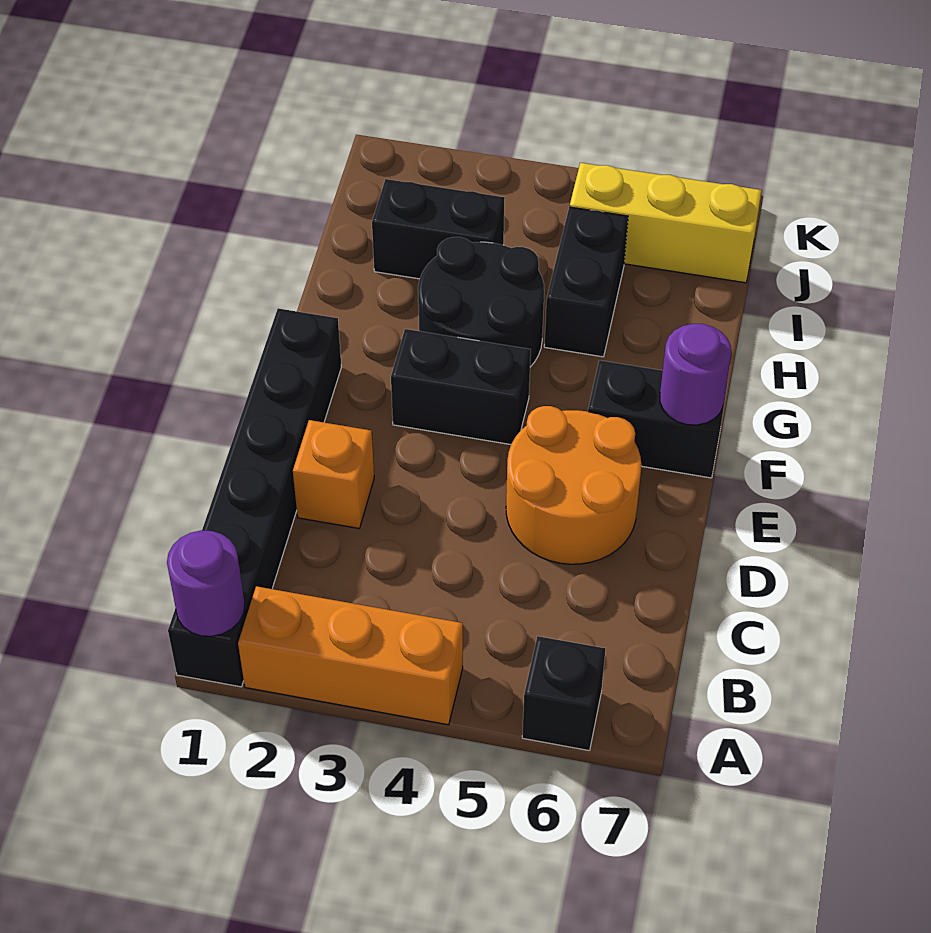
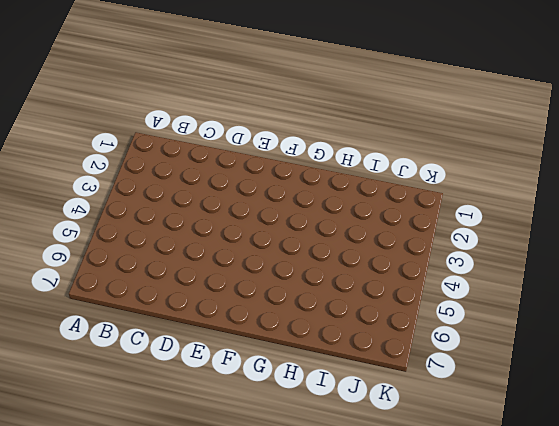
none -> black 1x6 brick [168,308,341,687]
none -> orange 1x3 brick [238,586,463,725]
none -> black 1x1 brick [522,636,606,750]

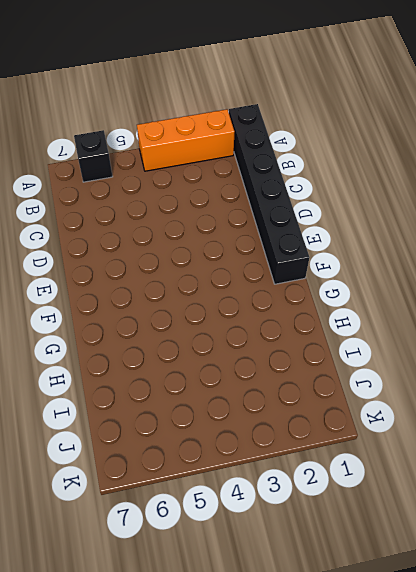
none -> orange 1x1 brick [293,420,374,528]
none -> orange 2x2 round brick [506,406,642,564]
none -> black 1x2 brick [391,329,531,445]

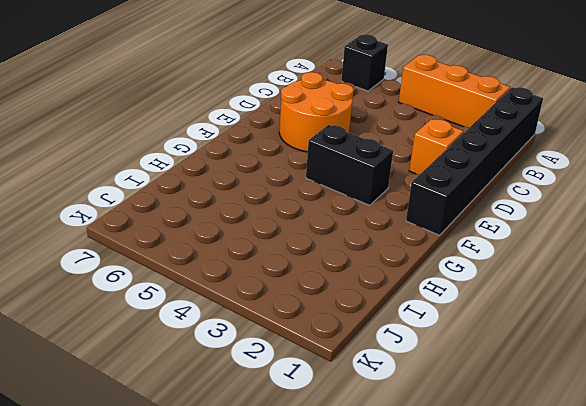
none -> black 1x2 brick [588,360,728,478]
none -> black 2x2 round brick [418,237,544,367]
none -> black 1x2 brick [544,207,628,357]

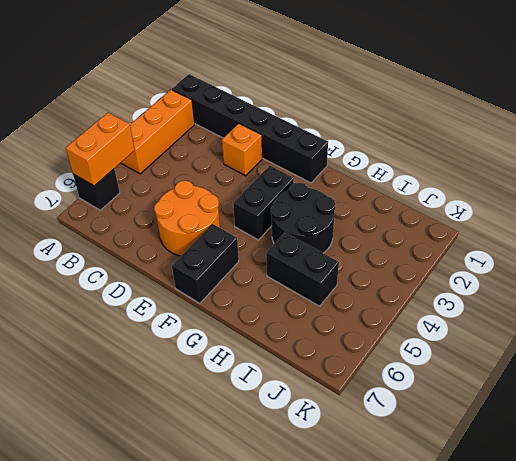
orange 1x2 brick [66,113,135,186] -> none
none -> black 1x2 brick [372,179,505,279]
none -> yellow 1x3 brick [570,163,762,283]
none -> purple 1x1 round brick [167,530,245,636]

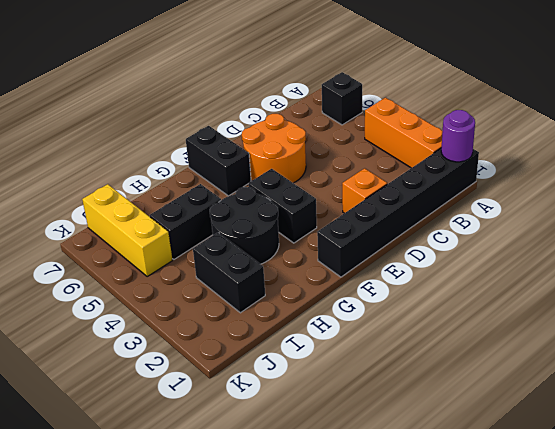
none -> purple 1x1 round brick [660,324,731,425]

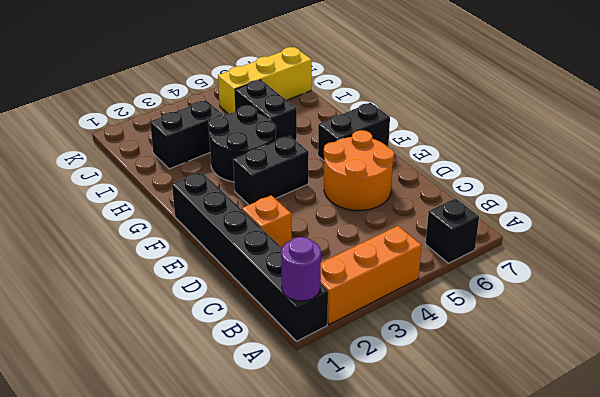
none -> purple 1x1 round brick [660,324,731,425]

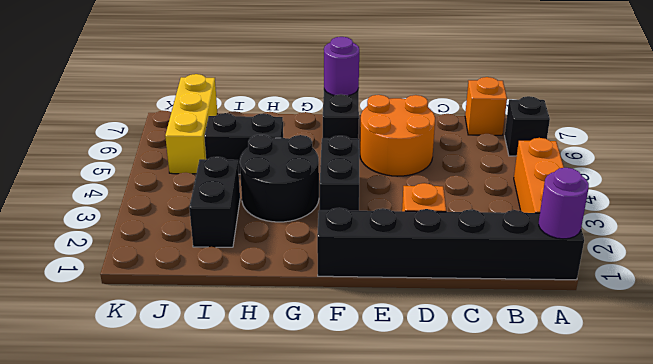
orange 1x1 brick [465,77,507,135] -> none

